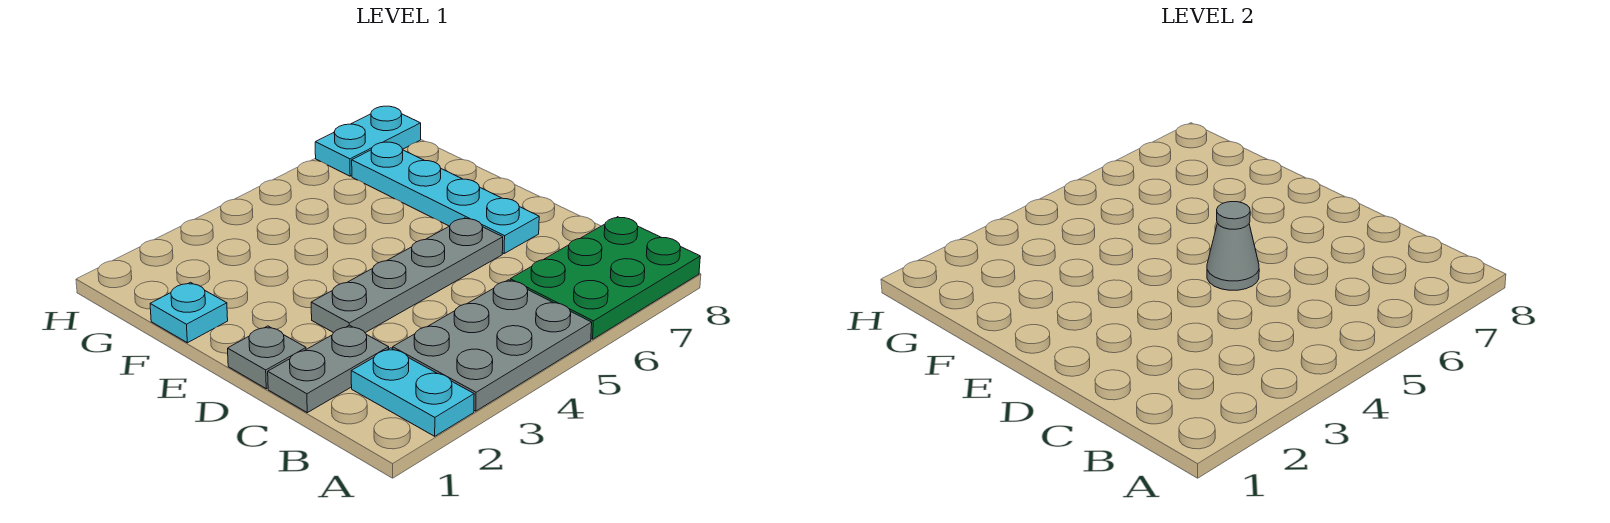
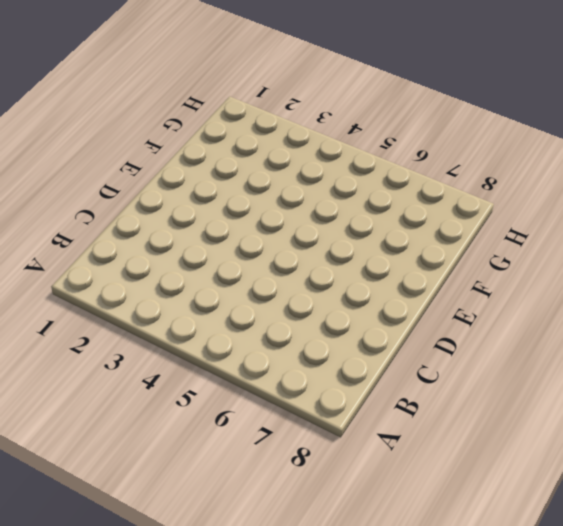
none -> cyan 1x2 plate [351,348,474,436]
none -> grey 2x3 plate [393,280,592,411]

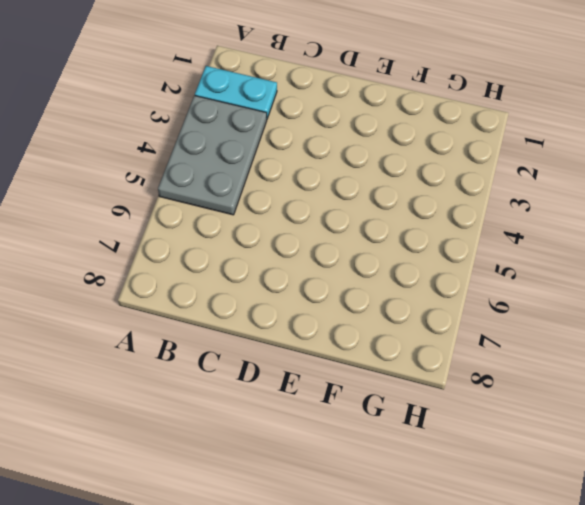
none -> green 2x3 plate [510,217,700,339]
none -> grey 1x2 plate [268,325,389,413]

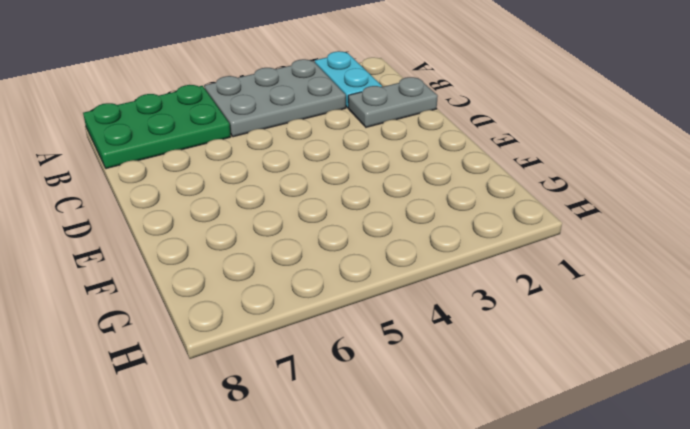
none -> grey 1x1 plate [228,326,306,389]
none -> grey 1x4 plate [311,218,503,333]

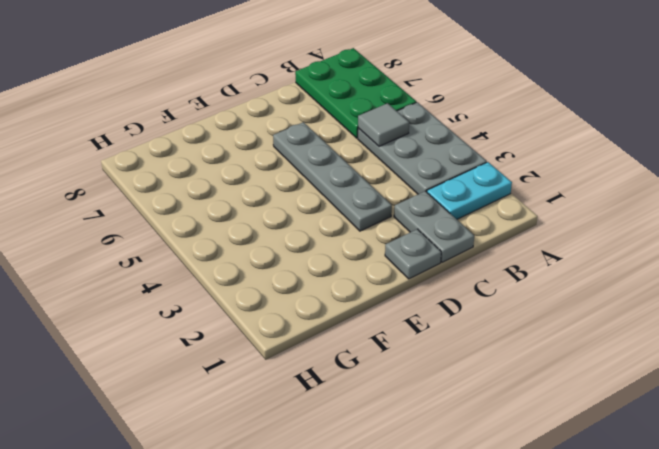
grey 1x1 tile [358,103,409,146] -> none
none -> cyan 1x4 plate [352,142,539,253]
none -> cyan 1x1 plate [150,282,228,343]

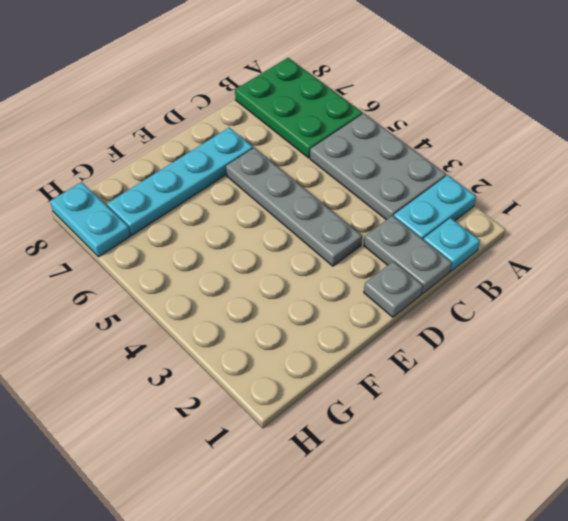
cyan 1x1 plate [424,218,480,271] -> cyan 1x1 plate moved to [150,282,228,343]
none -> grey 1x1 cone [1207,202,1259,290]

